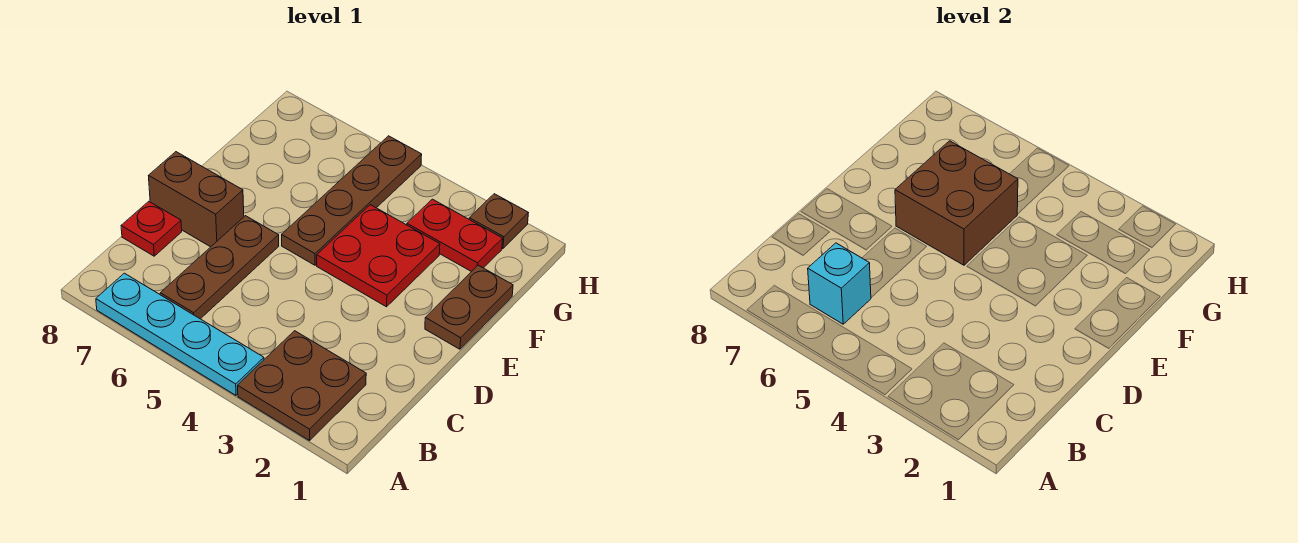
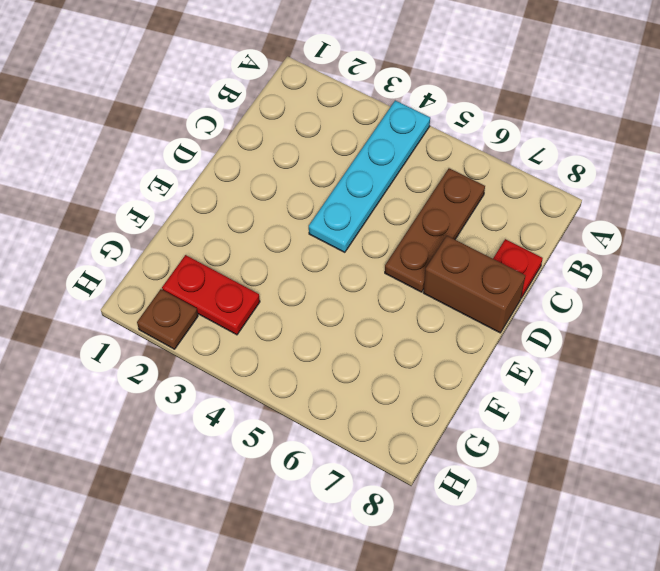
cyan 1x4 plate [309,101,430,252] -> cyan 1x4 plate turned to [96,273,264,395]
none -> brown 2x2 plate [238,331,366,441]
none -> brown 1x2 plate [425,265,513,349]
none -> red 2x2 plate [317,205,440,307]

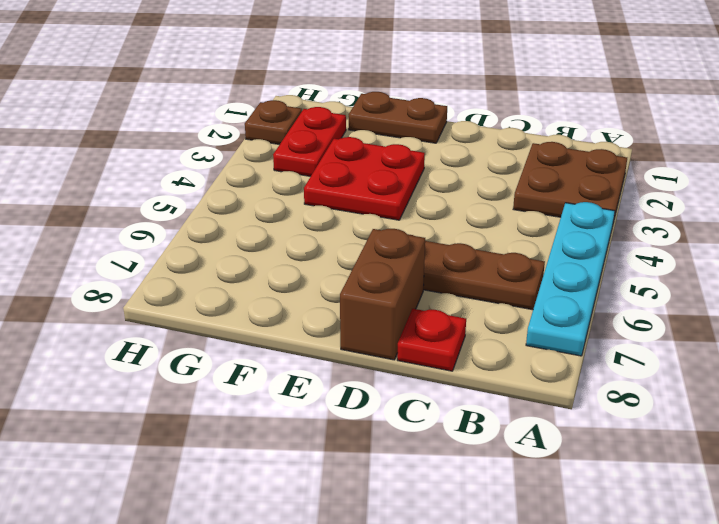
none -> brown 1x4 plate [282,136,422,265]
none -> cyan 1x1 brick [808,243,871,324]
none -> brown 2x2 brick [895,141,1018,265]

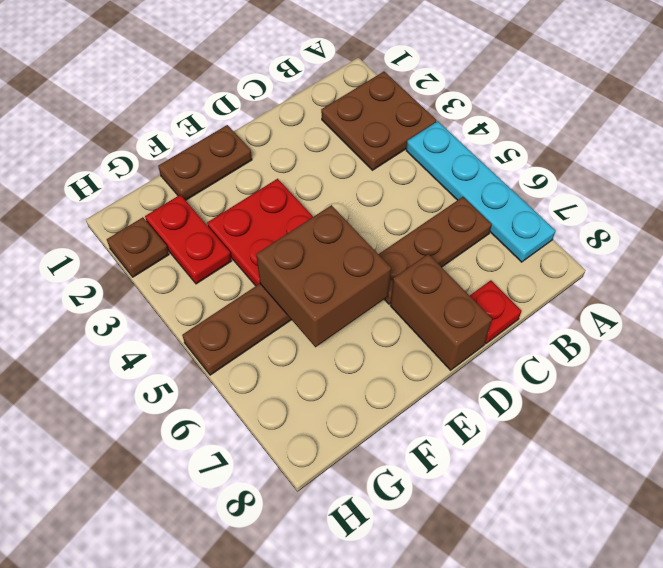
none -> cyan 1x1 brick [808,243,871,324]

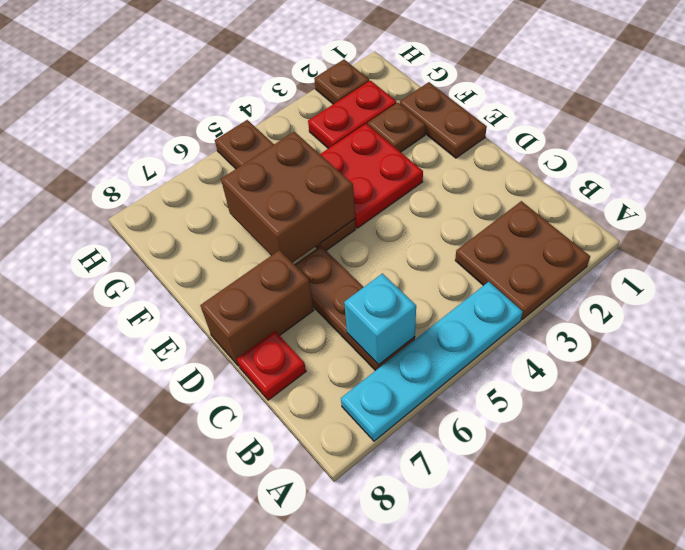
brown 1x1 plate [368,103,425,152] -> none

